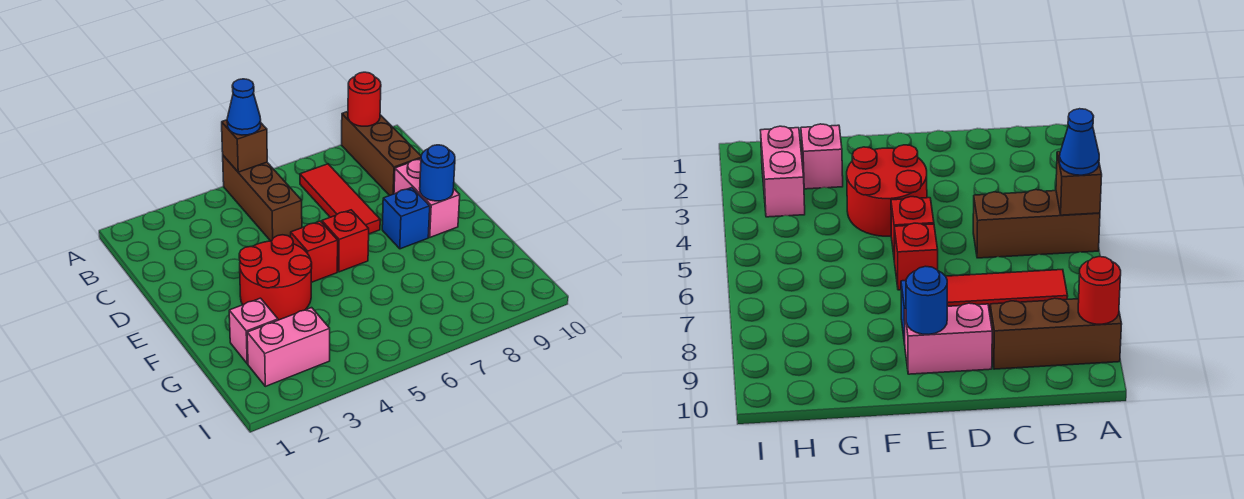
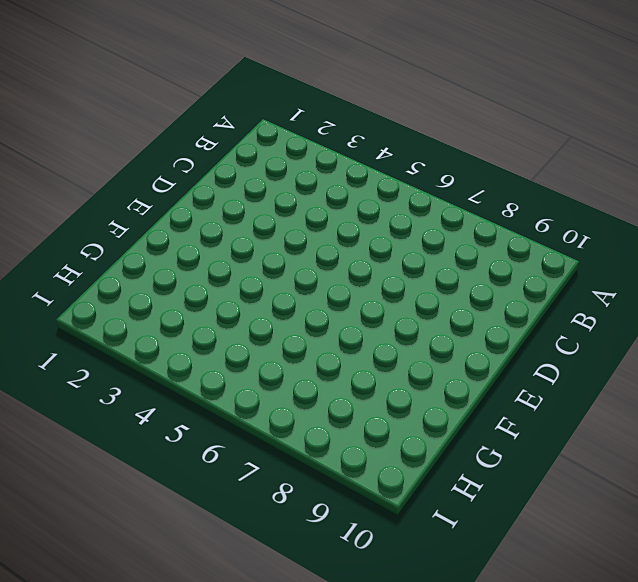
none -> brown 1x3 brick [223,156,302,241]
none -> brown 1x3 brick [342,112,421,196]
none -> red 1x3 tile [300,164,380,234]

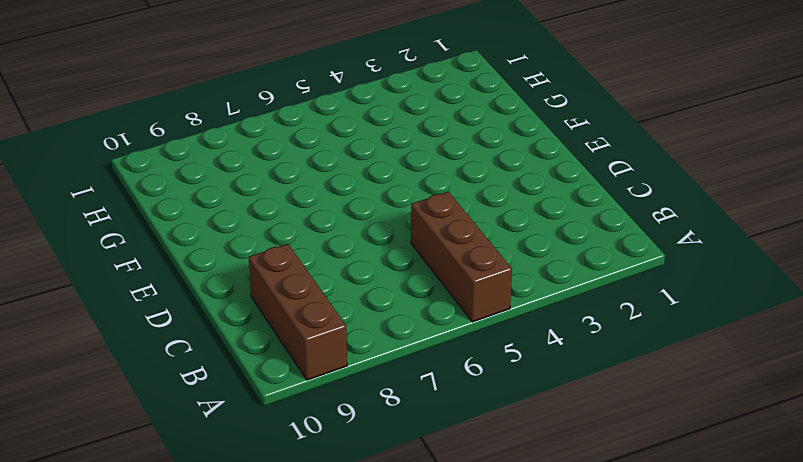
none -> red 1x3 tile [300,164,380,234]
none -> pink 1x2 brick [394,159,460,237]
none -> red 2x2 round brick [239,235,312,320]

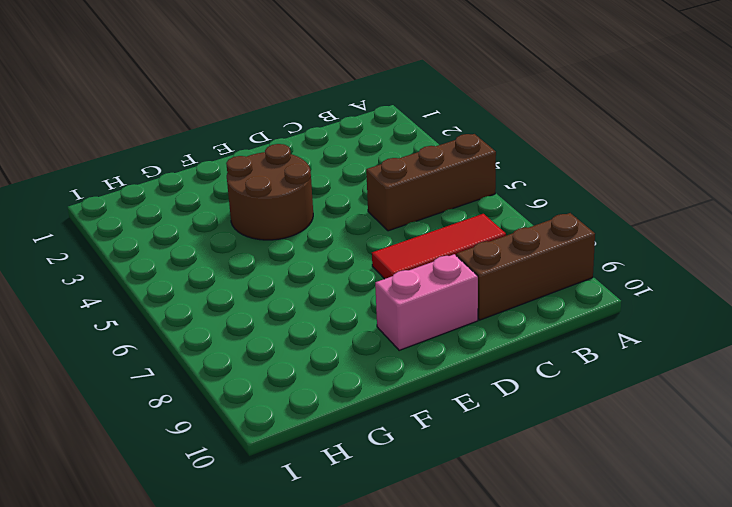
brown 2x2 round brick [226,144,313,240] -> red 2x2 round brick [239,235,312,320]
none -> red 1x1 brick [291,221,338,282]
none -> red 1x1 brick [322,210,369,272]
none -> blue 1x1 brick [382,188,430,249]

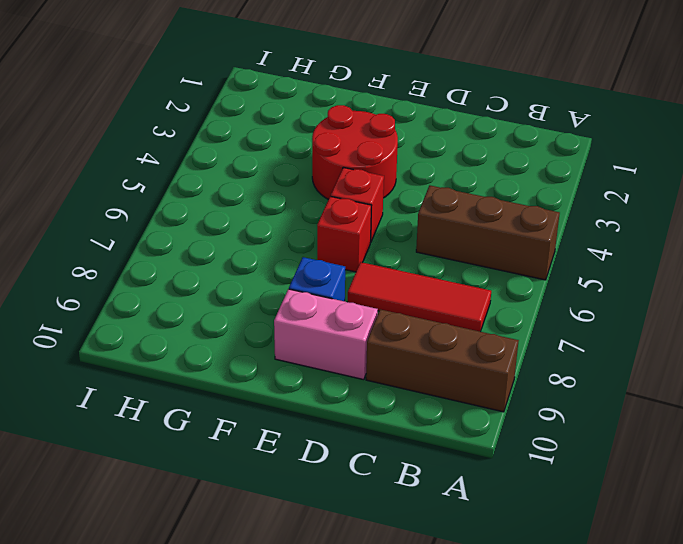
none -> pink 1x1 brick [229,298,278,364]
none -> pink 1x2 brick [247,308,330,386]
none -> brown 1x1 brick [222,120,267,172]

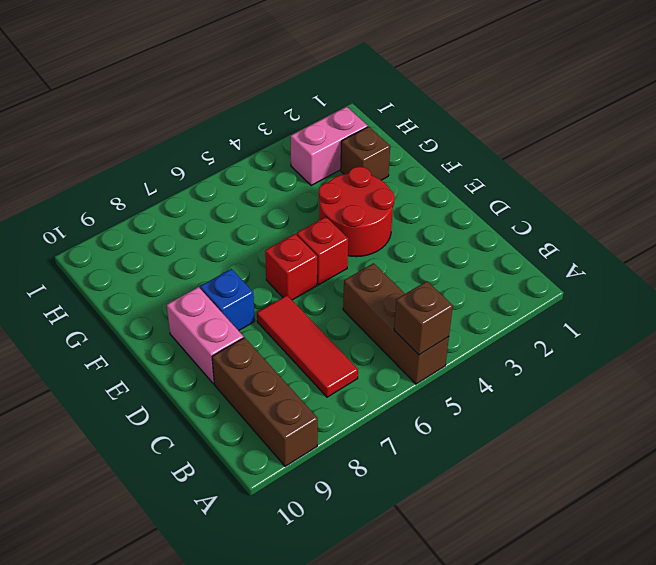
brown 1x1 brick [341,127,390,180] -> pink 1x1 brick [229,298,278,364]
none -> red 1x1 round brick [348,72,381,126]
none -> blue 1x1 round brick [420,145,455,201]
none -> blue 1x1 cone [227,79,261,135]

